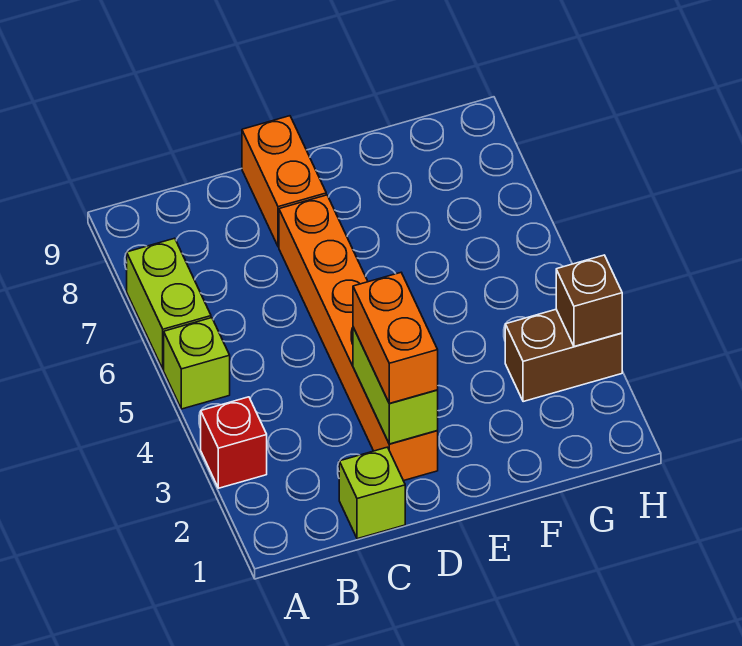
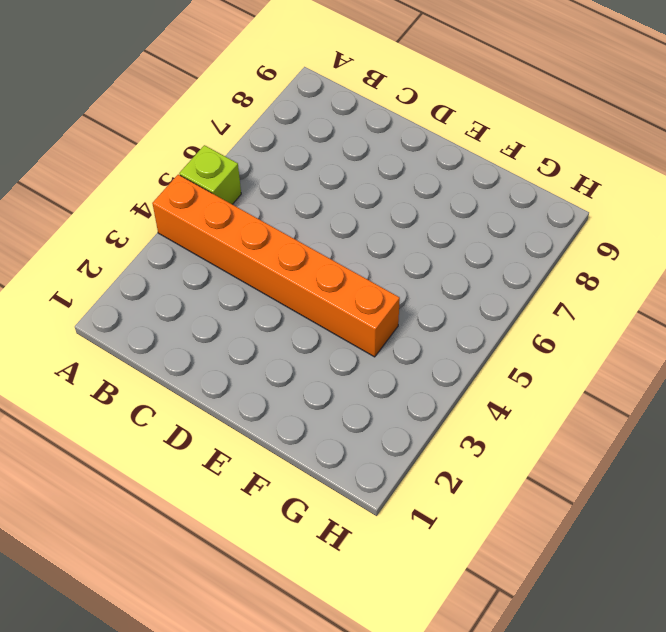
orange 1x6 brick [152,175,400,357] -> orange 1x6 brick turned to [279,195,438,481]
none -> red 1x1 brick [201,397,267,488]
none -> lime 1x2 brick [127,238,211,369]

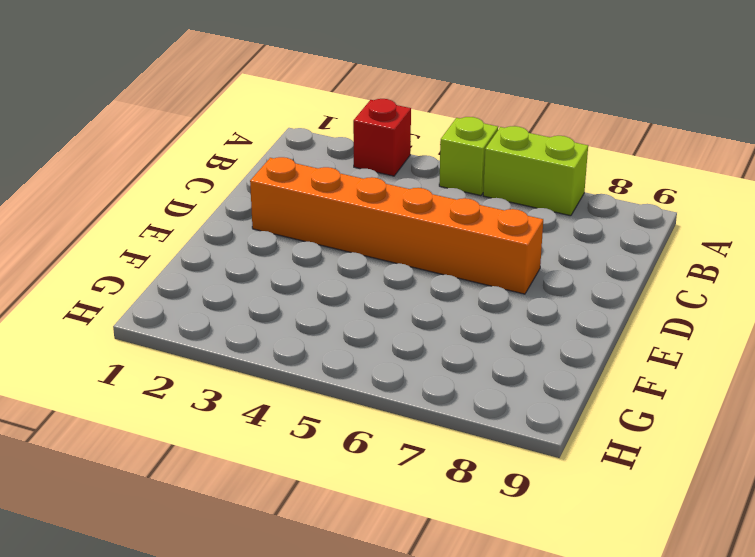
none -> lime 1x1 brick [339,447,405,539]
none -> orange 1x2 brick [242,116,326,247]

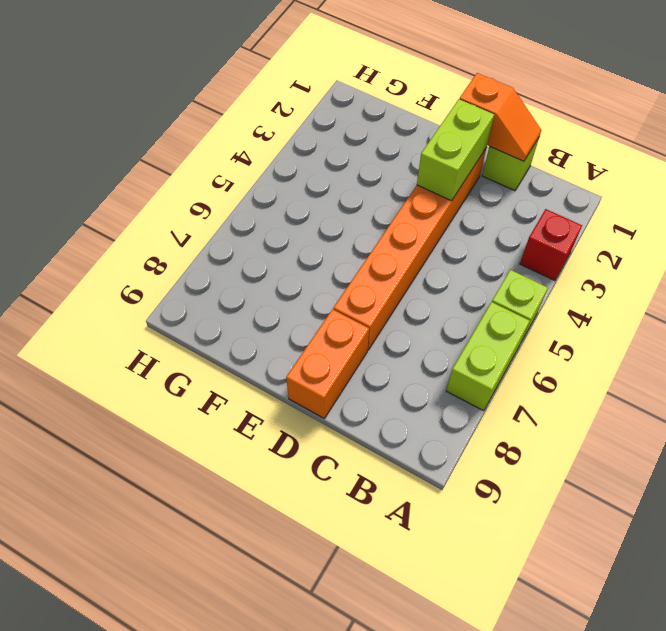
orange 1x2 slope [460,73,541,161] -> none
none -> brown 1x2 brick [505,309,622,402]
none -> brown 1x1 brick [556,255,622,346]

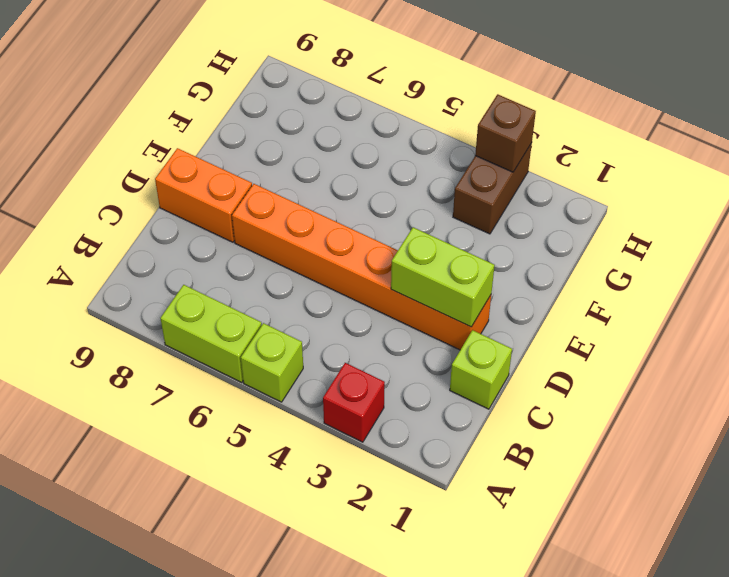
none -> orange 1x2 brick [353,273,438,404]

